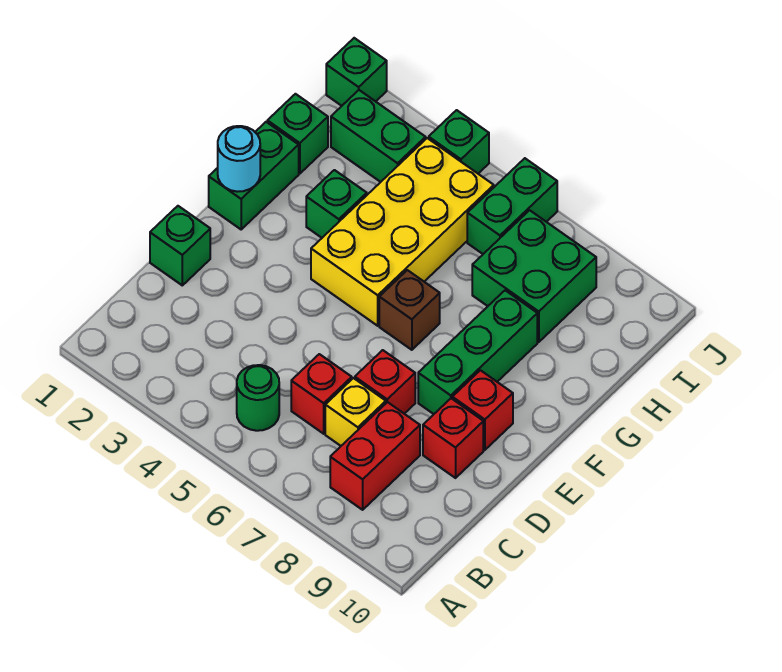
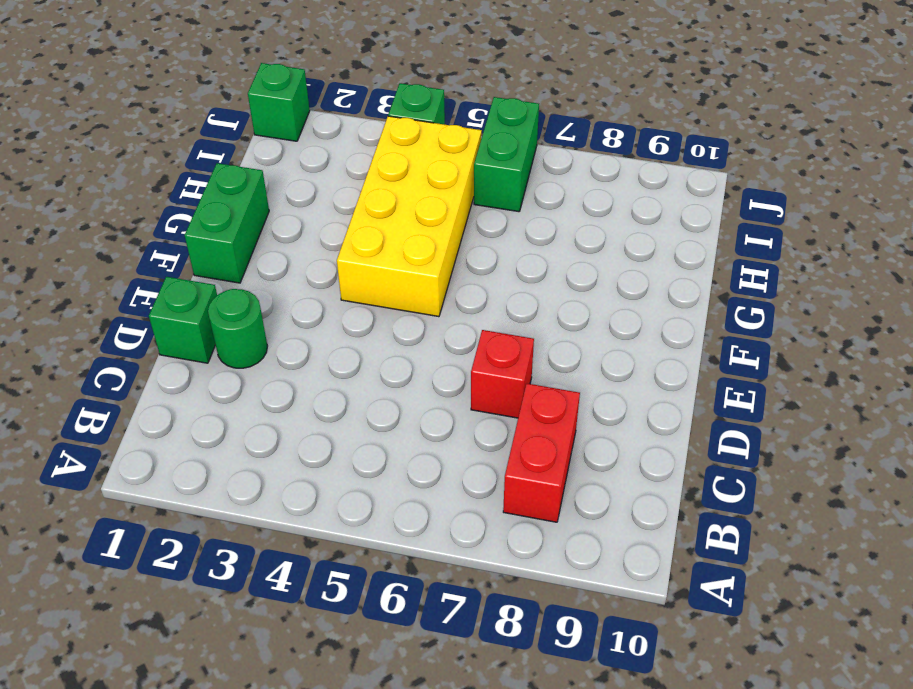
green 1x1 round brick [208,289,267,368] -> green 1x1 round brick moved to [237,365,279,431]
none -> red 1x1 brick [291,354,352,434]
none -> yellow 1x1 brick [325,378,386,446]
none -> red 1x1 brick [423,398,483,478]

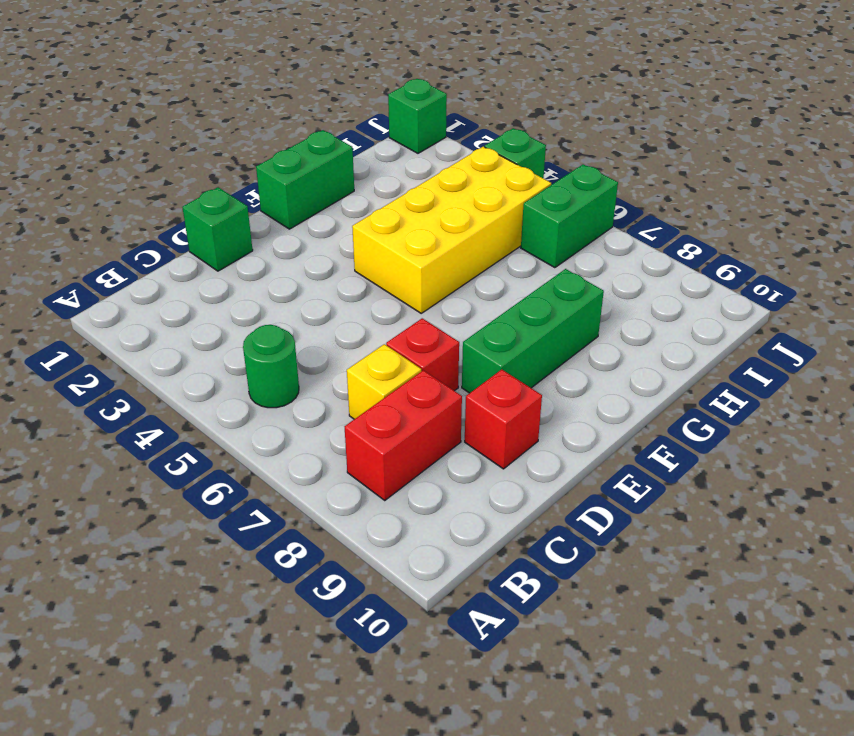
none -> red 1x1 brick [291,354,352,434]
none -> red 1x1 brick [452,370,513,450]
none -> brown 1x1 brick [379,270,440,350]

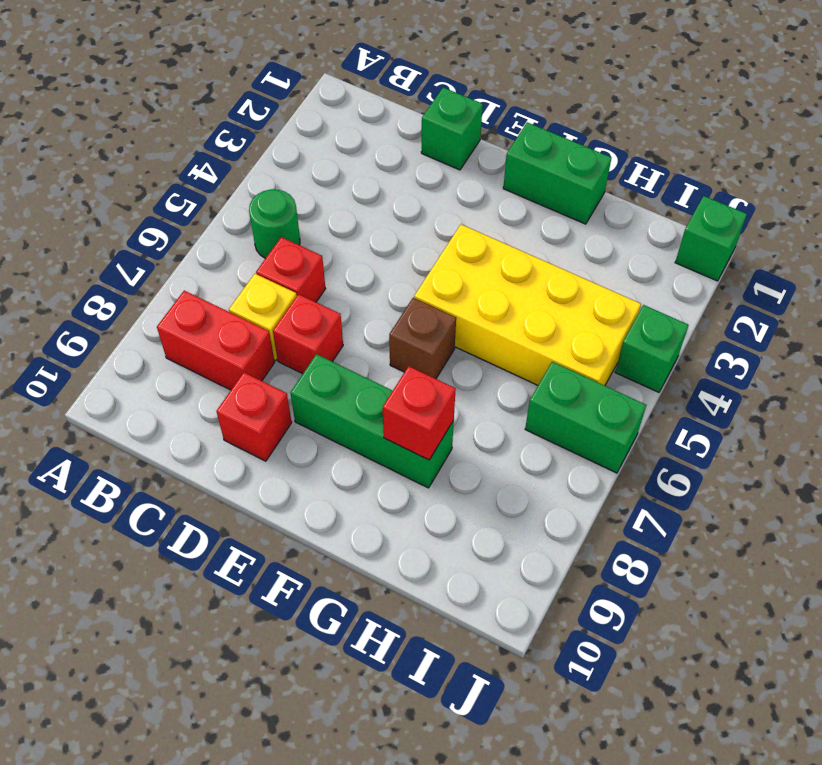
red 1x1 brick [383,366,456,460] -> red 1x1 brick moved to [452,370,513,450]
none -> green 1x1 brick [306,170,367,238]
none -> green 1x1 brick [267,94,328,174]
none -> green 2x2 brick [472,210,596,342]

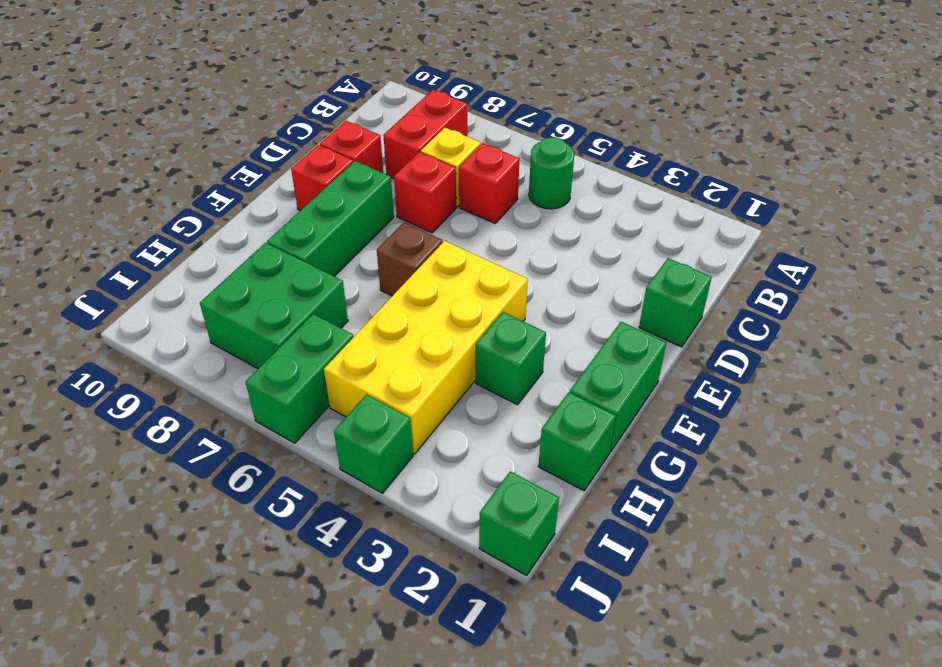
none -> green 1x2 brick [331,90,426,182]
none -> cyan 1x1 round brick [218,126,260,192]

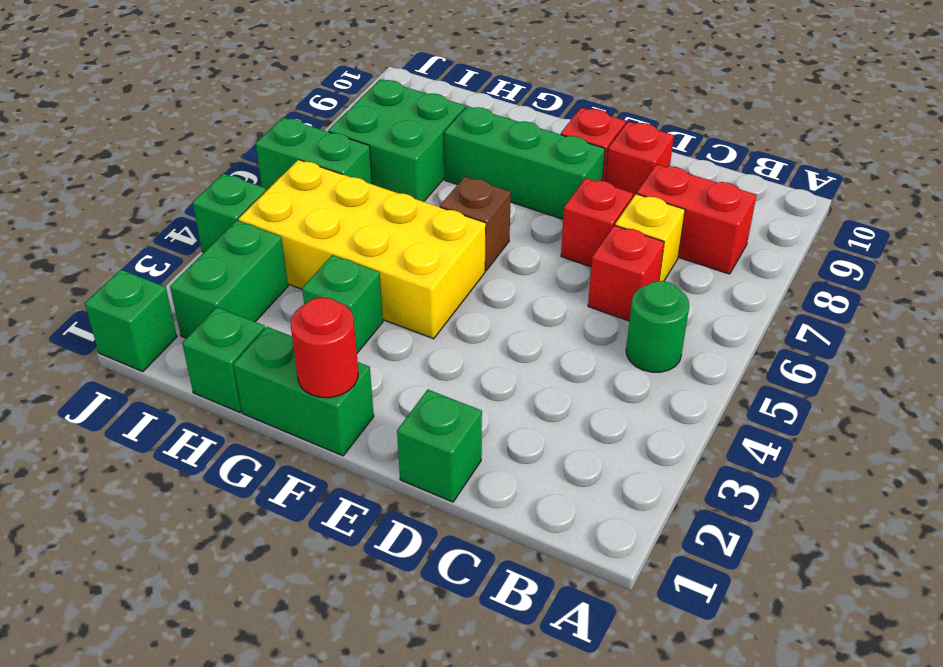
red 1x1 round brick [291,298,358,398] -> cyan 1x1 round brick [218,126,260,192]

